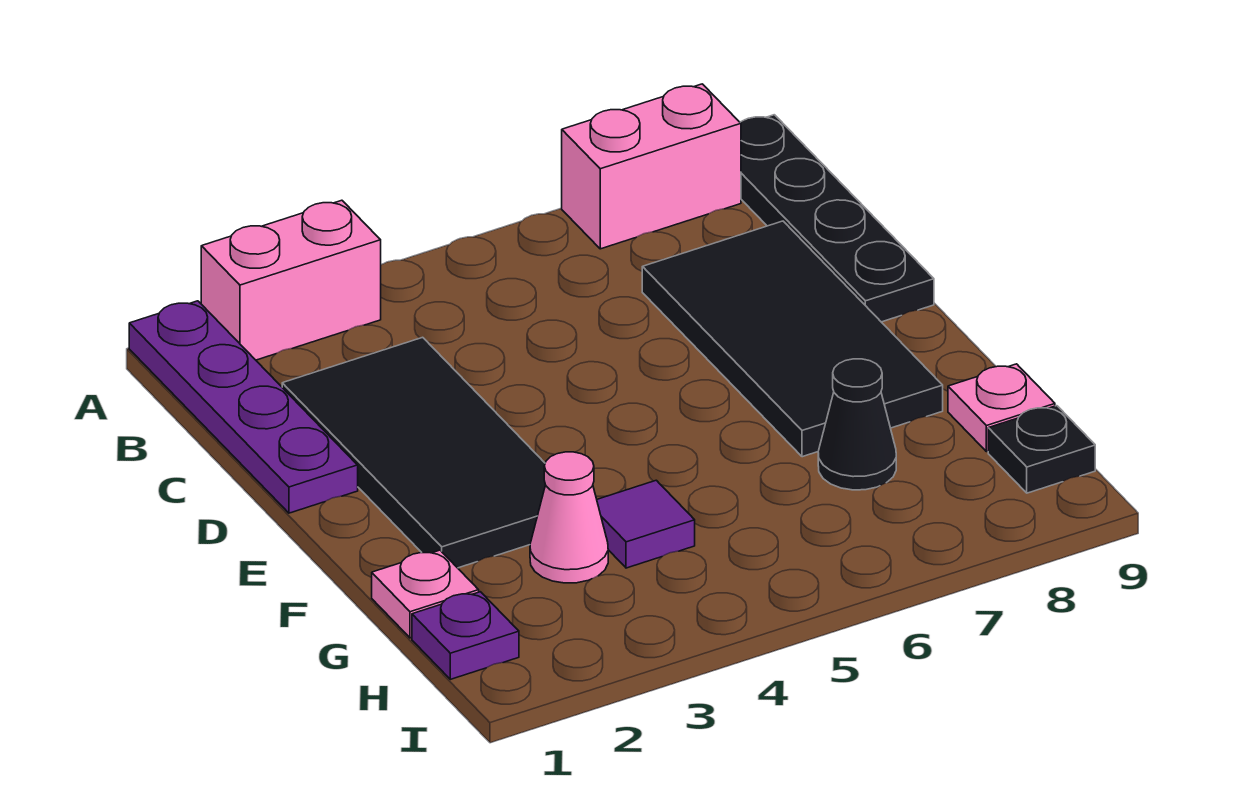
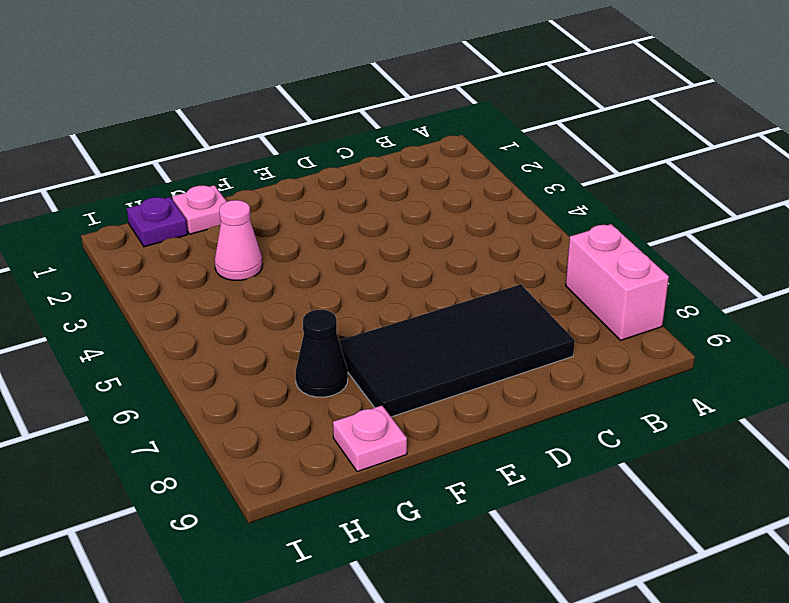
none -> purple 1x4 plate [129,301,358,513]
none -> pink 1x2 brick [201,200,381,360]
none -> black 1x4 plate [740,115,934,322]

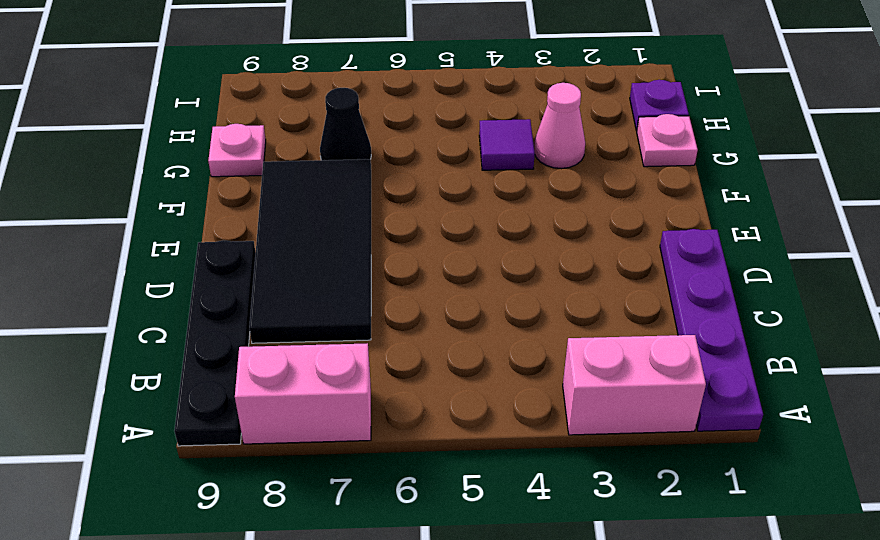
none -> black 2x4 tile [282,337,545,568]
none -> black 1x1 plate [988,406,1095,493]

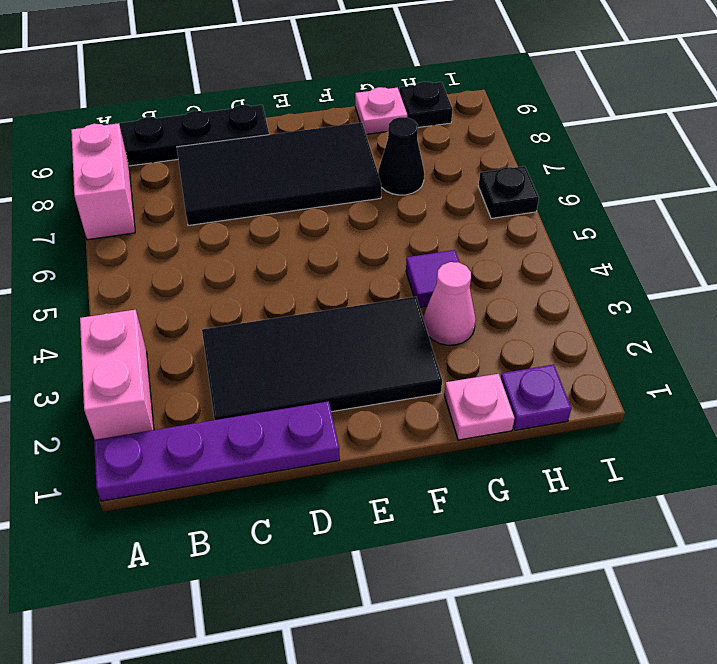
black 1x1 plate [479,166,539,218] -> none

